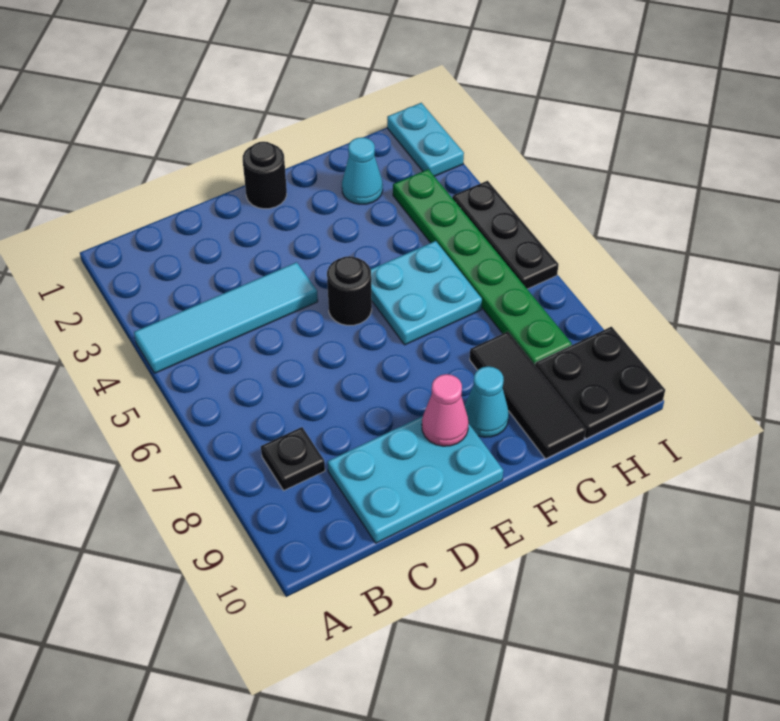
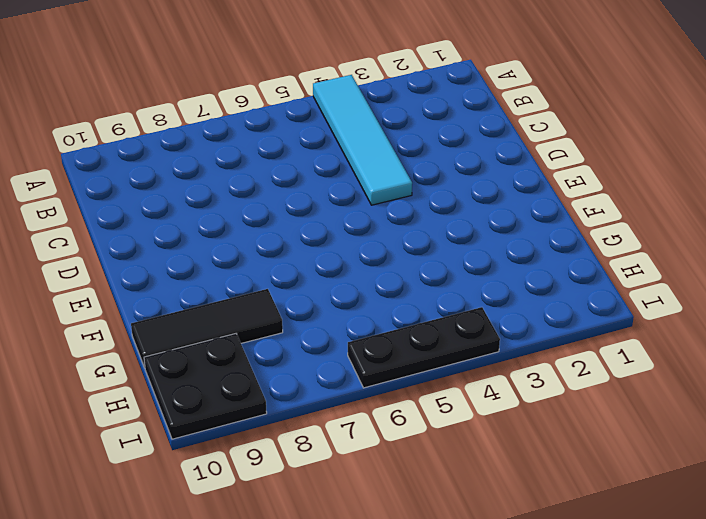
none -> black 1x1 plate [261,427,325,490]
none -> cyan 2x3 plate [328,416,503,543]
none -> black 1x1 round brick [243,142,287,209]

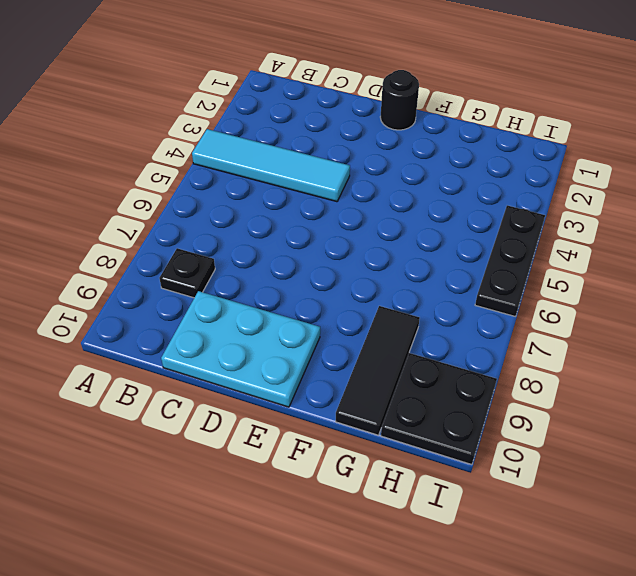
none -> black 1x1 round brick [327,256,372,325]
none -> cyan 2x2 plate [371,241,482,345]
none -> cyan 1x1 cone [465,366,509,437]

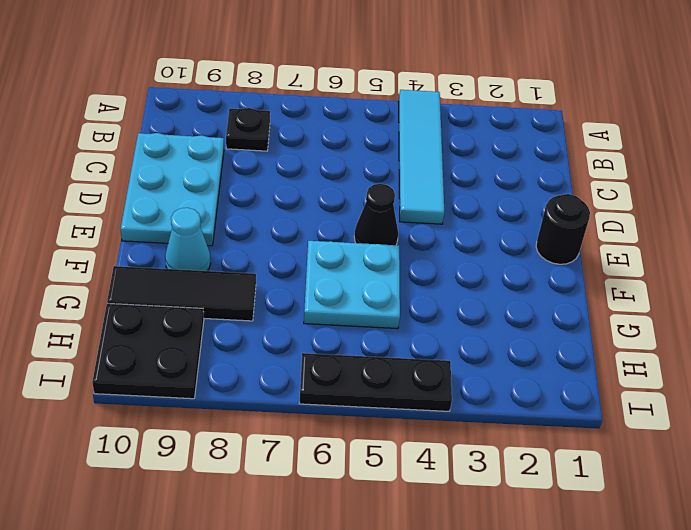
black 1x1 cone [354,184,398,245] -> black 1x1 round brick [327,256,372,325]
none -> cyan 1x1 cone [342,137,383,204]
none -> green 1x6 plate [393,169,572,365]
none -> cyan 1x2 plate [387,103,464,176]

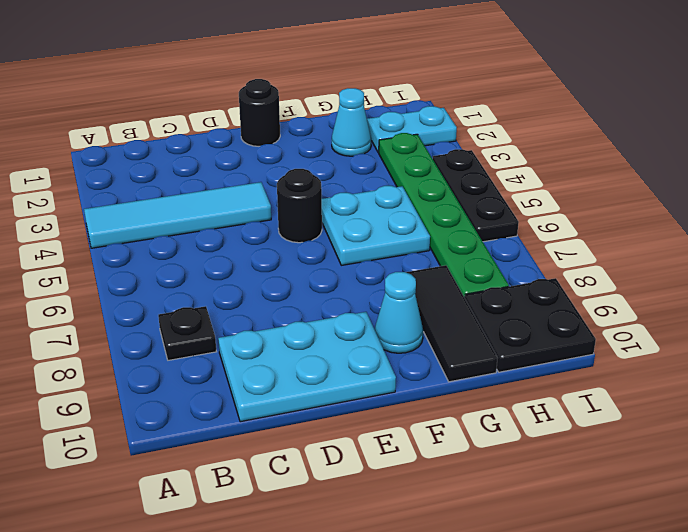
cyan 1x2 plate [367,106,457,153] -> cyan 1x2 plate turned to [387,103,464,176]
none -> pink 1x1 cone [422,374,469,446]

